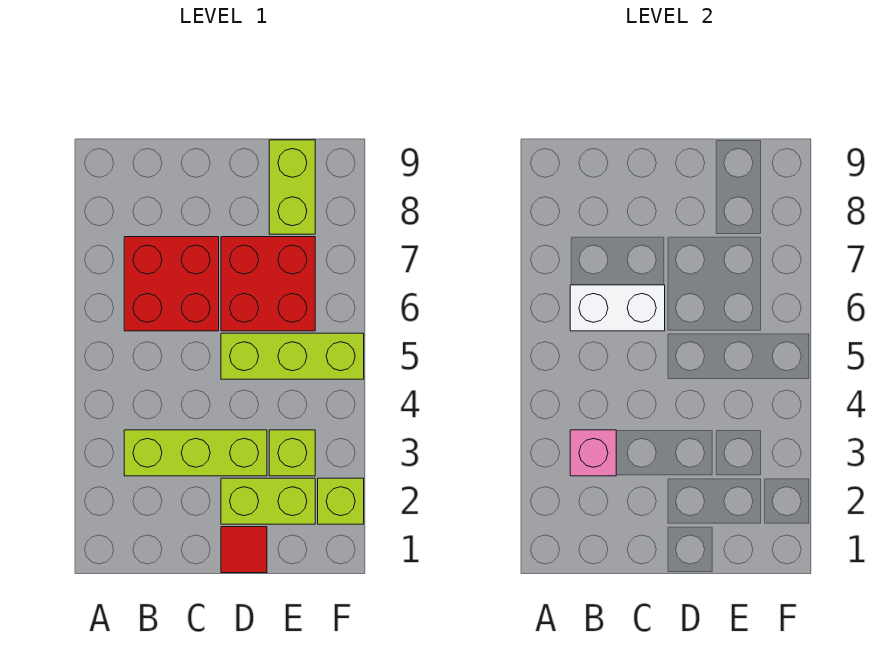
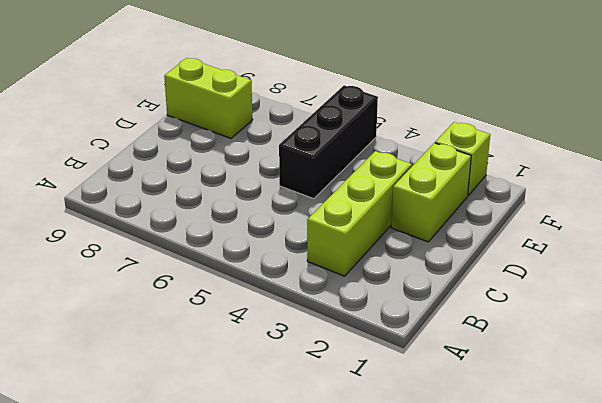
black 1x3 brick [279,85,378,199] -> lime 1x3 brick [221,333,364,379]
none -> red 2x2 brick [124,237,219,331]
none -> red 1x1 tile [221,527,267,573]

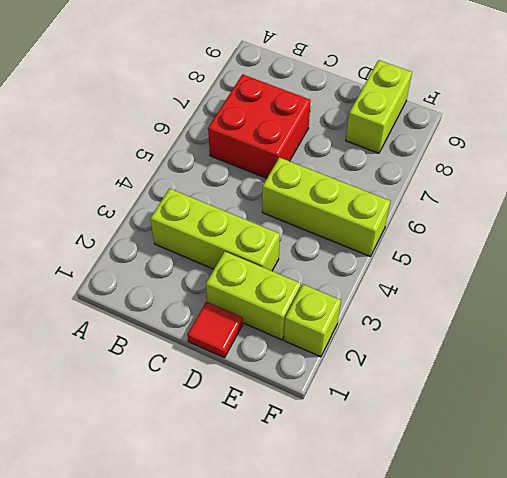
none -> red 2x2 brick [221,237,315,331]
none -> lime 1x1 brick [269,430,315,476]

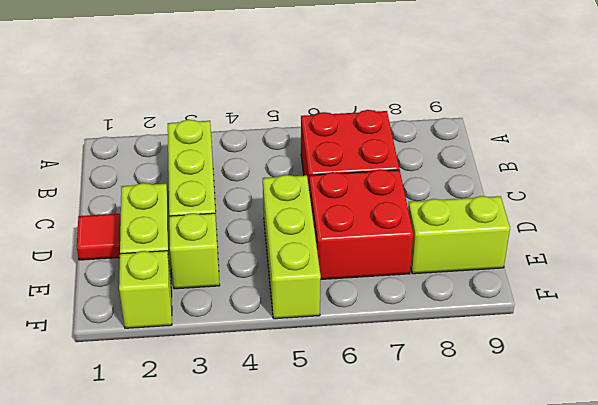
none -> pink 1x1 brick [570,430,616,476]
none -> white 1x2 brick [570,285,665,331]

